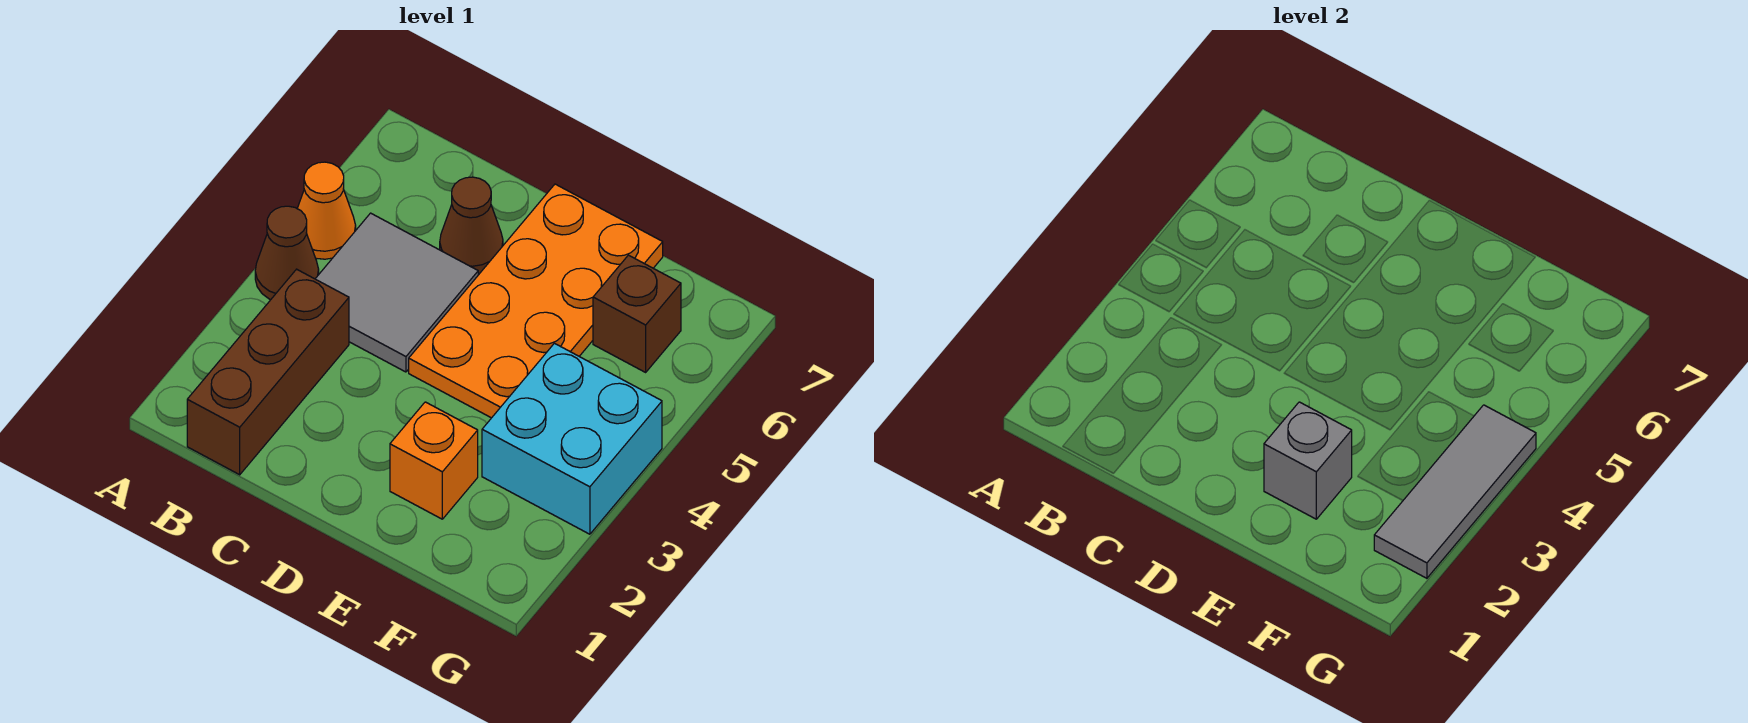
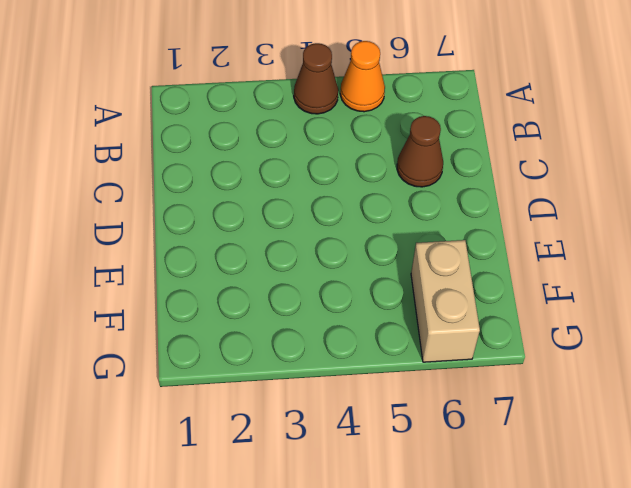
tan 1x2 brick [411,240,480,362] -> brown 1x1 brick [593,255,681,372]
none -> brown 1x3 brick [187,269,349,475]
none -> grey 2x2 tile [316,213,478,372]

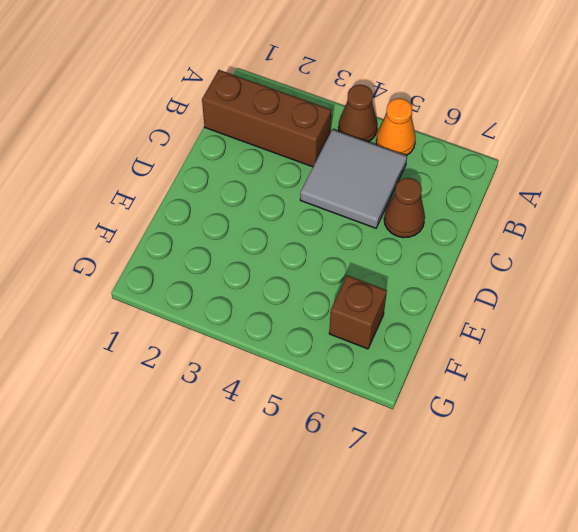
none -> orange 2x4 plate [409,184,663,418]
none -> orange 1x1 brick [390,402,478,519]

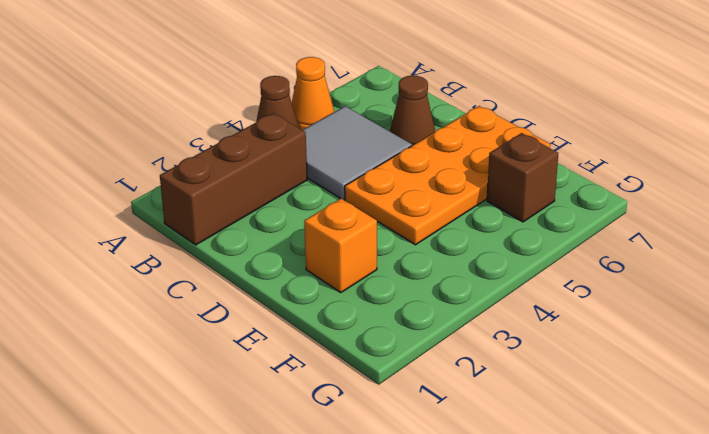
none -> cyan 2x2 brick [482,343,662,534]
none -> grey 1x1 brick [1264,402,1352,519]

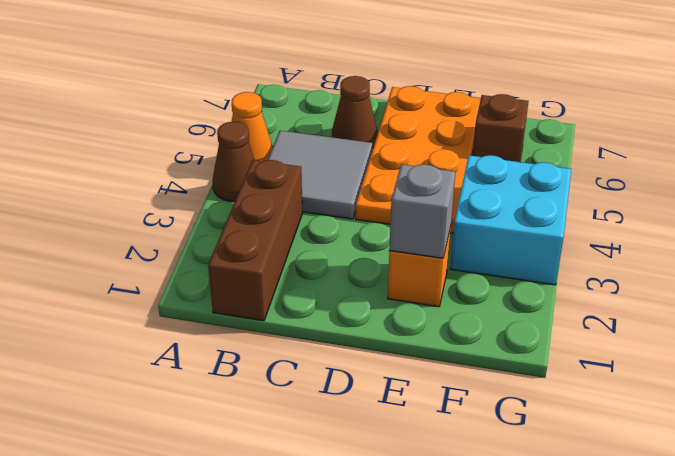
none -> grey 1x3 tile [1374,405,1536,578]

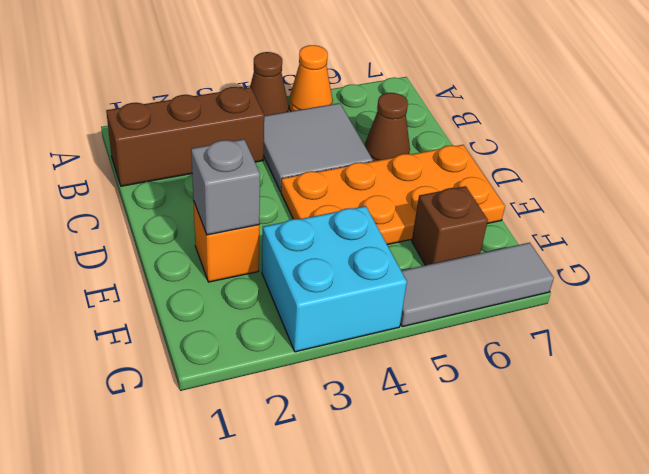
grey 1x3 tile [400,243,554,327] -> grey 1x3 tile moved to [1374,405,1536,578]

